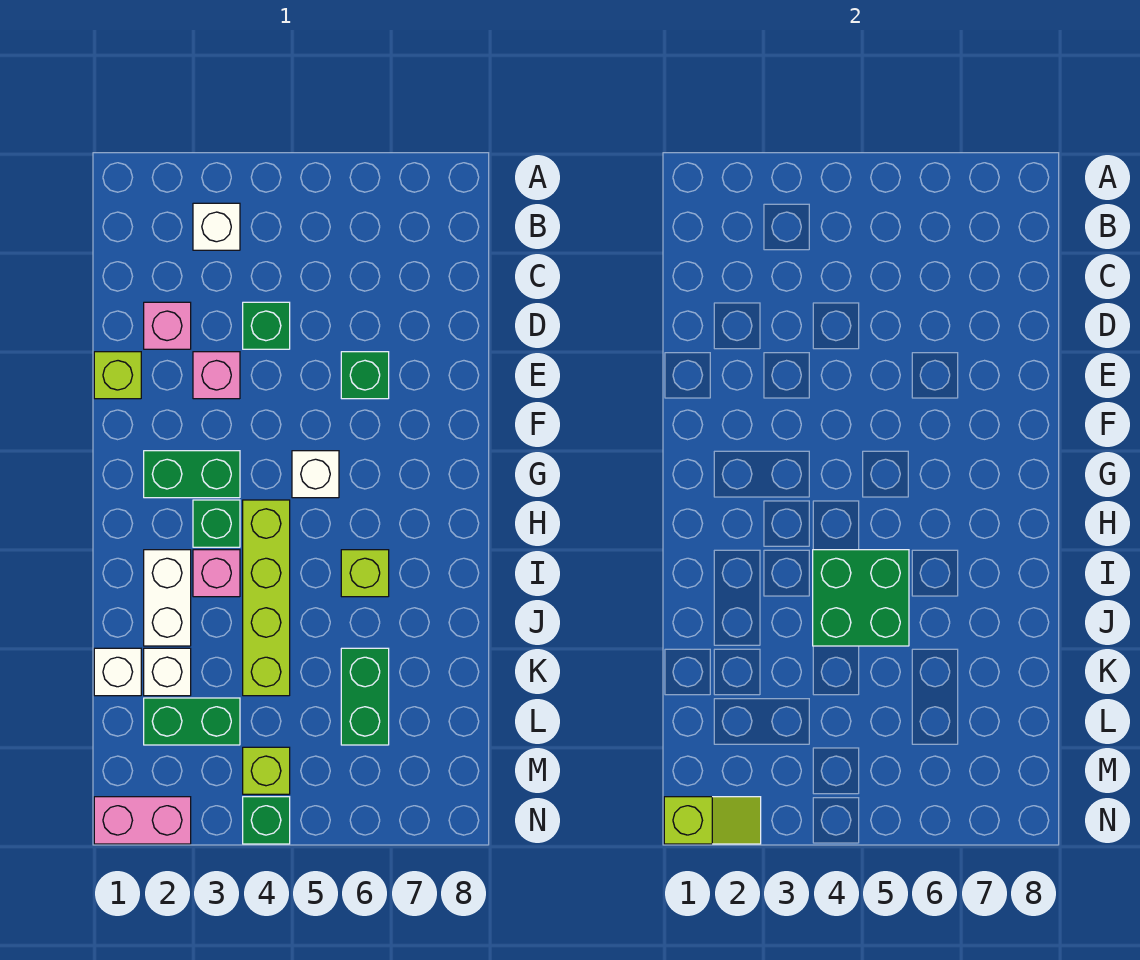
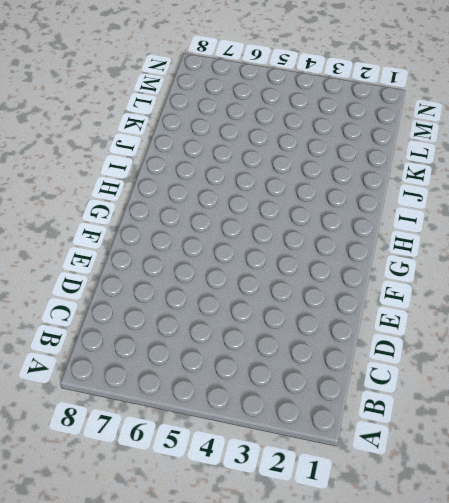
none -> white 1x1 brick [193,203,240,250]
none -> pink 1x1 brick [144,302,191,349]
none -> green 1x1 brick [243,302,290,349]

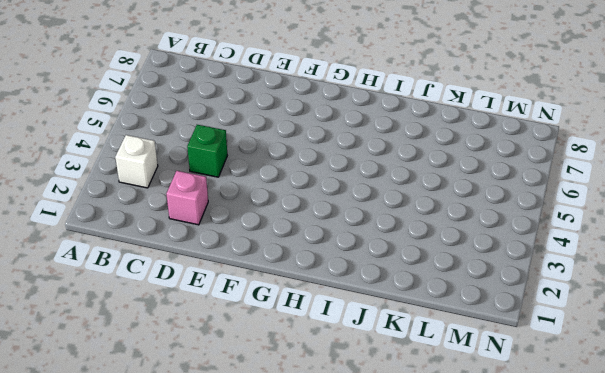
none -> lime 1x1 brick [94,352,141,399]
none -> pink 1x1 brick [193,352,240,399]
none -> green 1x1 brick [341,352,389,399]

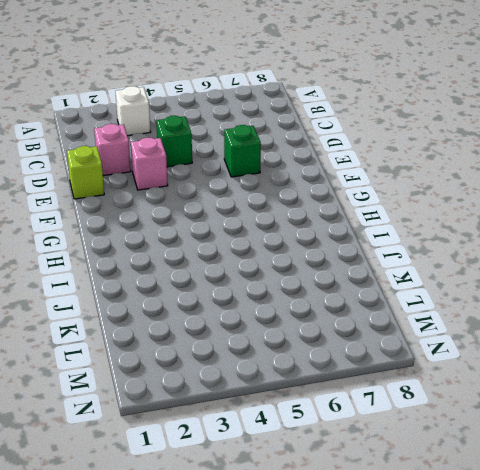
none -> green 1x2 brick [144,451,240,498]
none -> white 1x1 brick [292,451,339,498]
none -> green 1x1 brick [193,500,240,547]

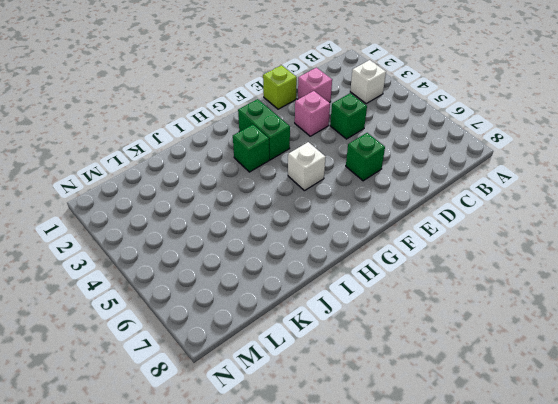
none -> lime 1x4 brick [243,500,290,696]
none -> white 1x2 brick [144,550,191,646]
none -> pink 1x1 brick [193,550,240,597]

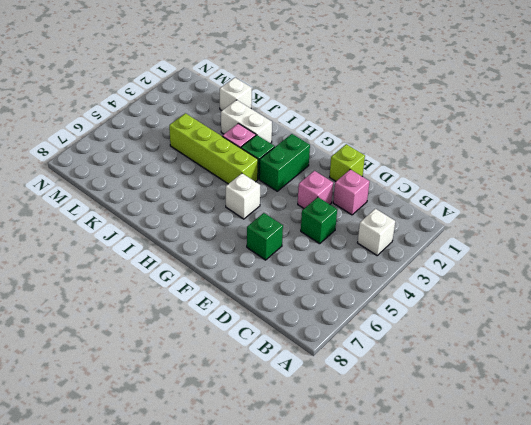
none -> lime 1x1 brick [341,550,389,597]
none -> white 1x1 brick [144,648,191,696]
none -> green 1x2 brick [341,648,389,745]

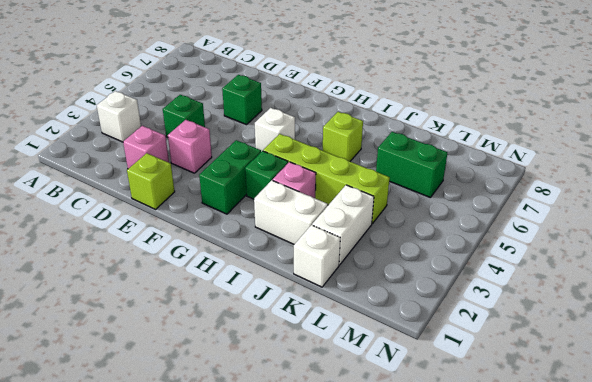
white 1x2 brick [312,185,374,265] -> white 1x1 brick [144,648,191,696]
none -> green 1x2 brick [144,698,240,745]
none -> lime 1x1 brick [243,747,290,794]
none -> pink 1x2 brick [94,797,191,844]

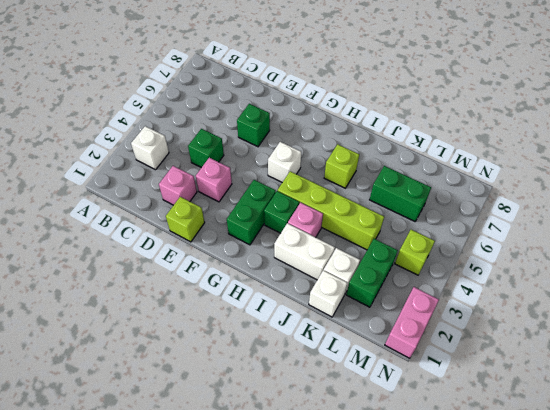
none -> green 1x1 brick [243,797,290,844]
none -> green 2x2 brick [813,550,909,646]
none -> lime 1x2 slope [664,797,761,844]

